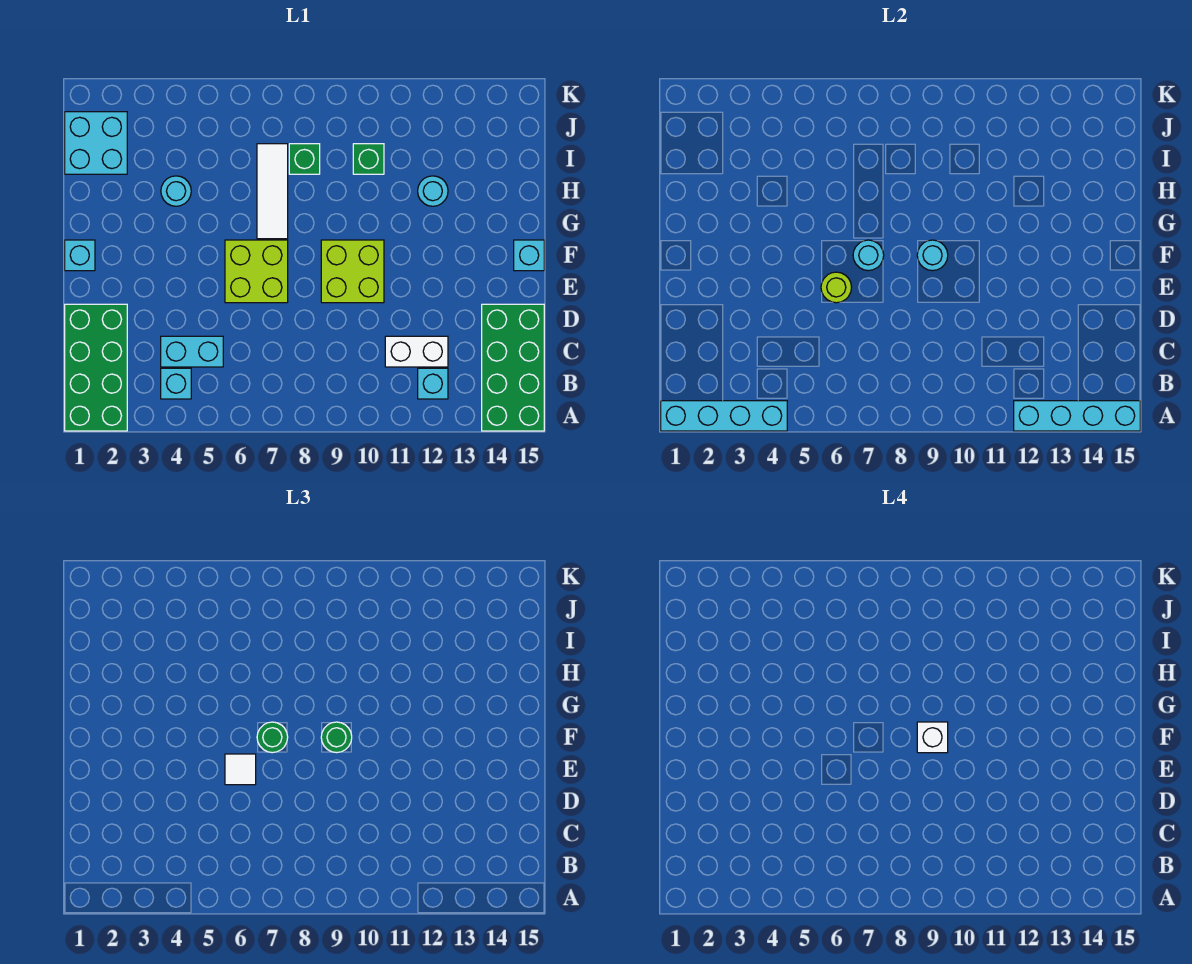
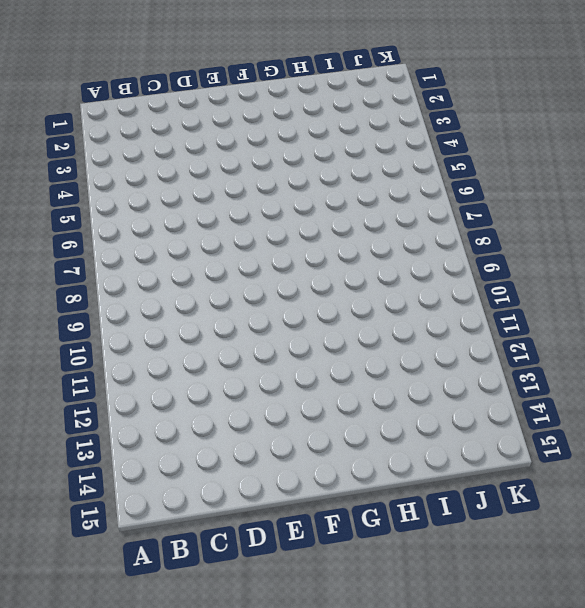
none -> green 2x4 brick [65,304,127,431]
none -> green 2x4 brick [482,304,544,431]
none -> cyan 1x1 brick [161,368,191,399]

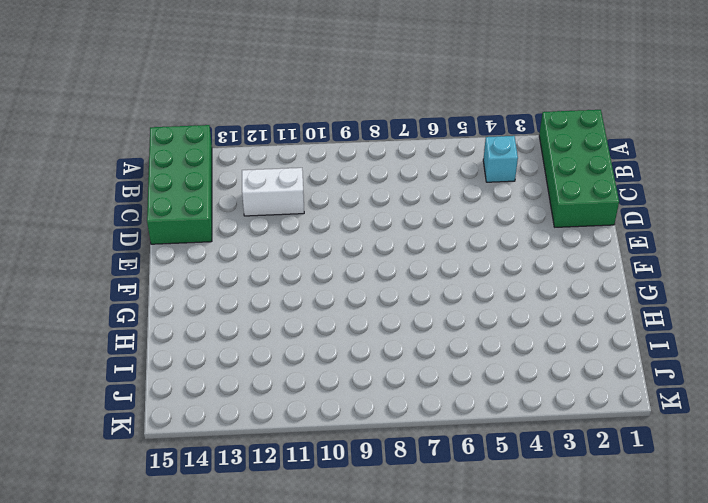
none -> cyan 1x1 brick [418,368,448,399]
none -> cyan 1x2 brick [161,336,223,367]
none -> lime 2x2 brick [225,240,288,303]

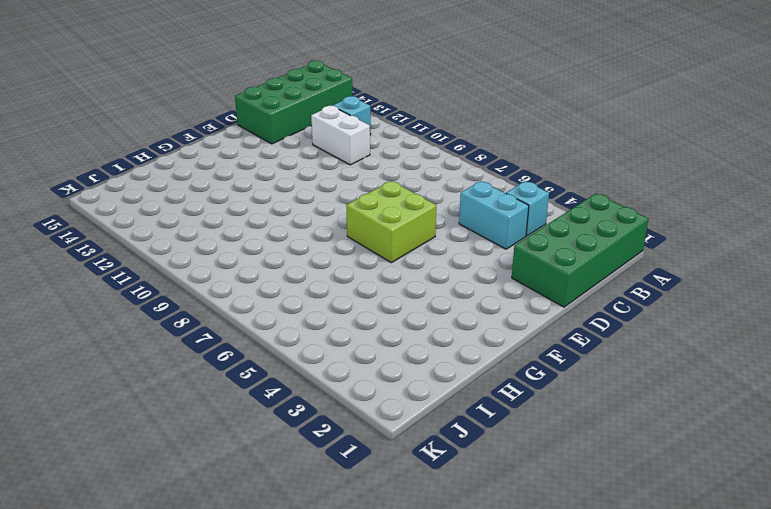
none -> lime 2x2 brick [321,240,384,303]
none -> cyan 1x1 brick [65,240,95,271]
none -> cyan 1x1 brick [514,240,544,271]

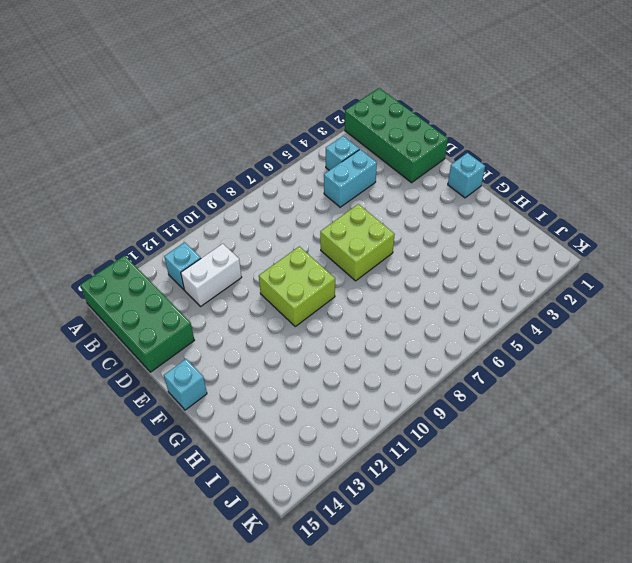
none -> white 1x3 tile [257,144,288,239]
none -> cyan 1x1 round brick [161,176,191,206]
none -> cyan 1x1 round brick [418,176,448,206]

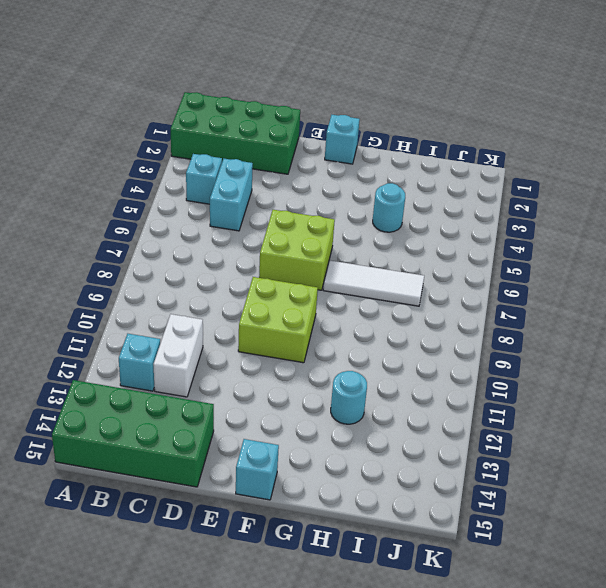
none -> cyan 2x2 brick [65,112,127,174]
none -> green 1x1 brick [289,144,320,174]
none -> green 1x1 brick [353,144,384,174]

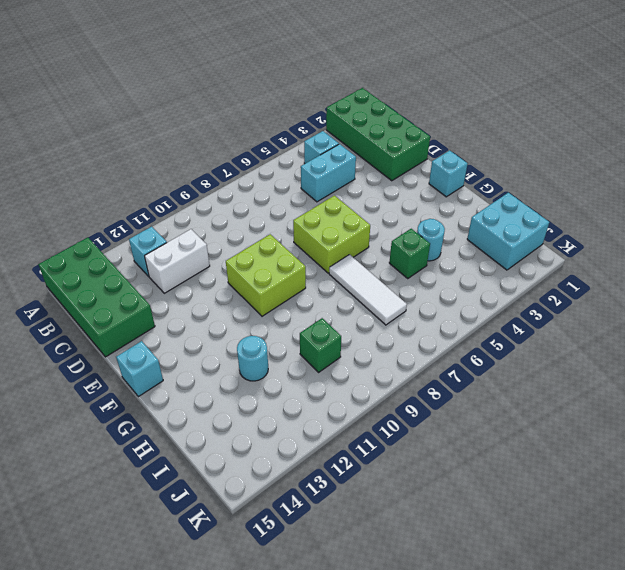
green 1x1 brick [389,229,430,278] -> green 1x1 brick moved to [289,144,320,174]
none -> cyan 1x4 brick [661,401,787,431]
none -> cyan 1x4 brick [1014,401,1140,431]
none -> lime 1x1 round brick [821,272,852,303]

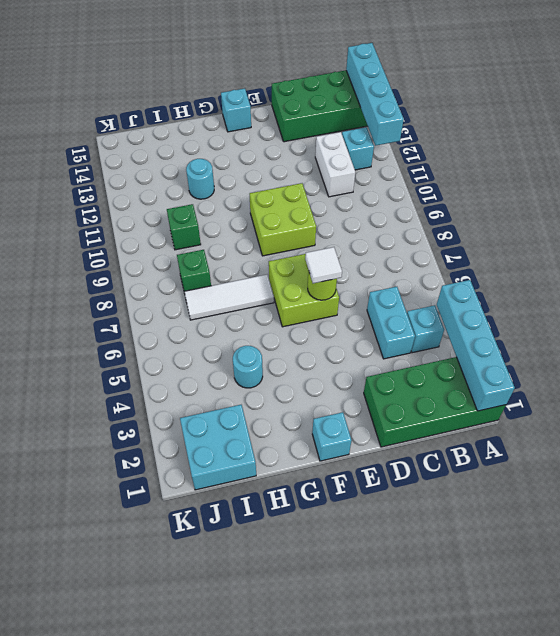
none -> cyan 1x1 round brick [853,240,884,271]
none -> cyan 1x1 round brick [917,240,948,271]
none -> green 1x1 round brick [257,722,288,753]

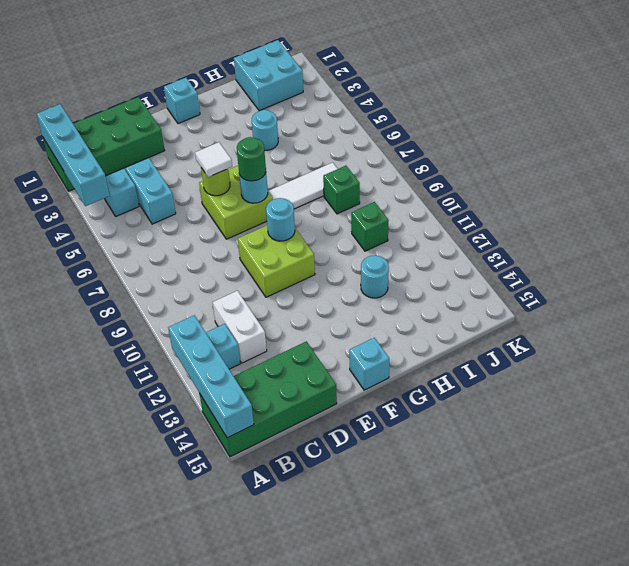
none -> green 1x1 round brick [321,722,352,753]
none -> white 1x1 brick [917,722,948,753]

